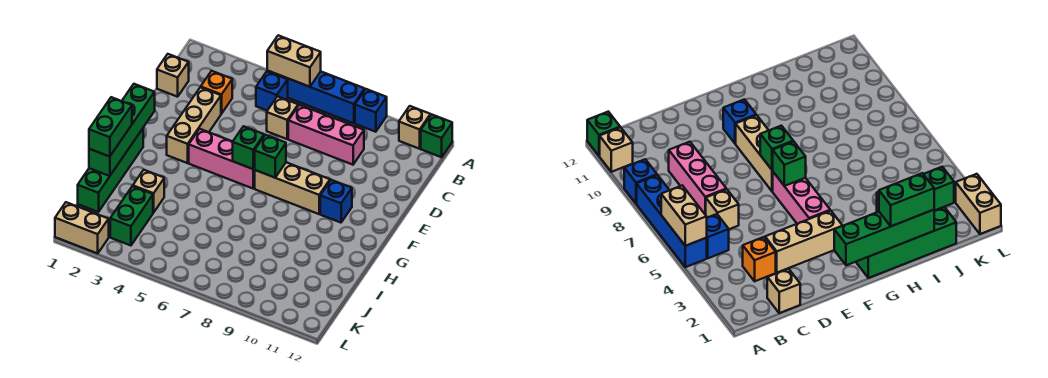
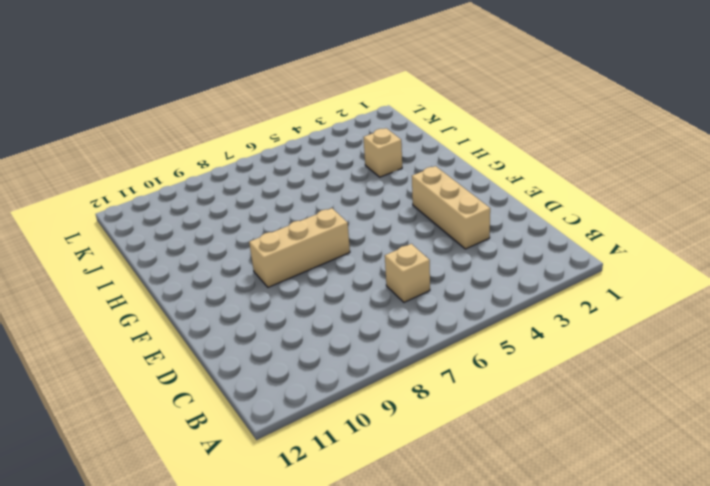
none -> blue 1x4 brick [267,71,365,123]
none -> blue 1x1 brick [355,89,387,132]
none -> tan 1x1 brick [399,106,430,149]

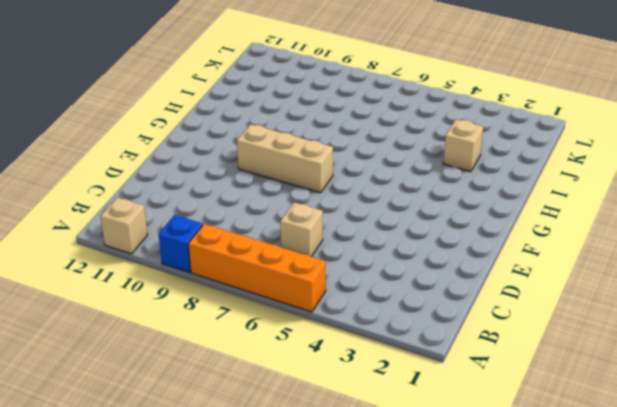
orange 1x4 brick [188,224,326,312] -> blue 1x4 brick [267,71,365,123]
none -> green 1x1 brick [421,115,452,157]
none -> blue 1x1 brick [256,72,288,111]
none -> tan 1x1 brick [157,54,189,97]

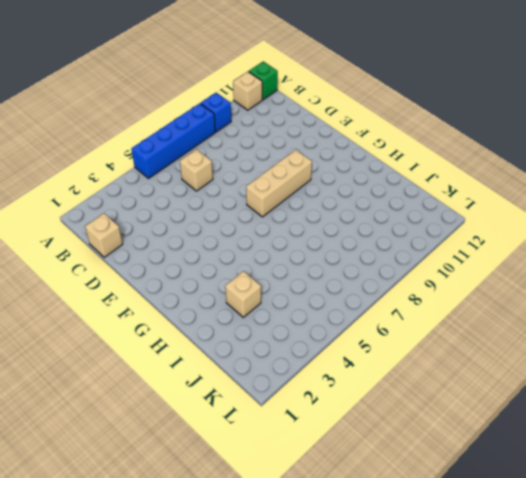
none -> blue 1x1 brick [256,72,288,111]
none -> orange 1x1 brick [201,71,232,114]
none -> pink 1x3 brick [288,105,364,165]

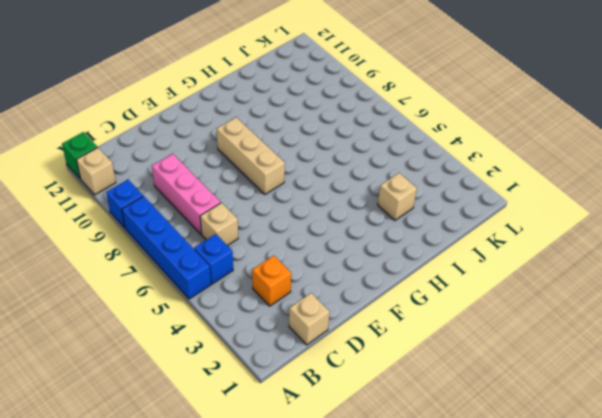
none -> tan 1x3 brick [167,87,221,163]
none -> pink 1x3 brick [189,129,255,188]
none -> blue 1x1 brick [320,180,352,223]

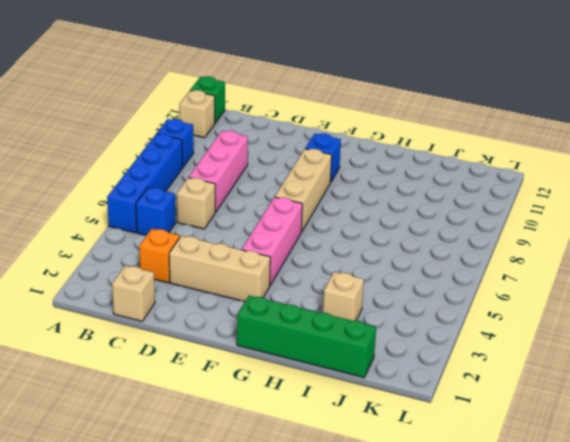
none -> green 1x2 brick [110,186,153,245]
none -> tan 1x2 brick [55,202,109,253]
none -> tan 1x2 brick [267,35,321,87]

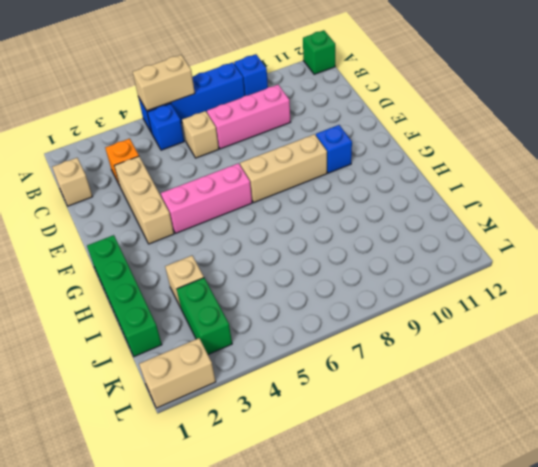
none -> tan 1x1 brick [399,106,430,149]
none -> green 1x4 brick [89,84,155,176]
none -> green 1x1 brick [233,126,264,169]

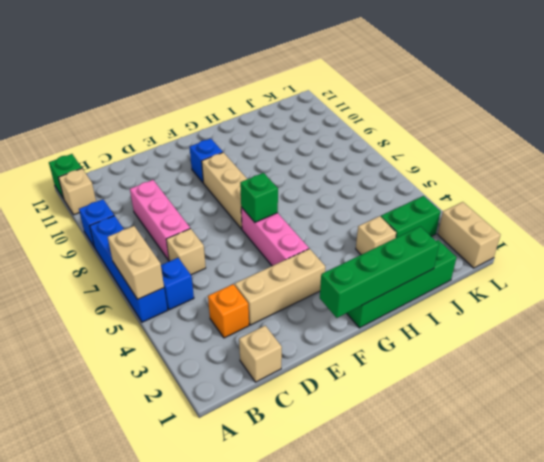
none -> green 1x1 brick [255,135,286,178]
none -> green 1x2 brick [89,97,132,157]

